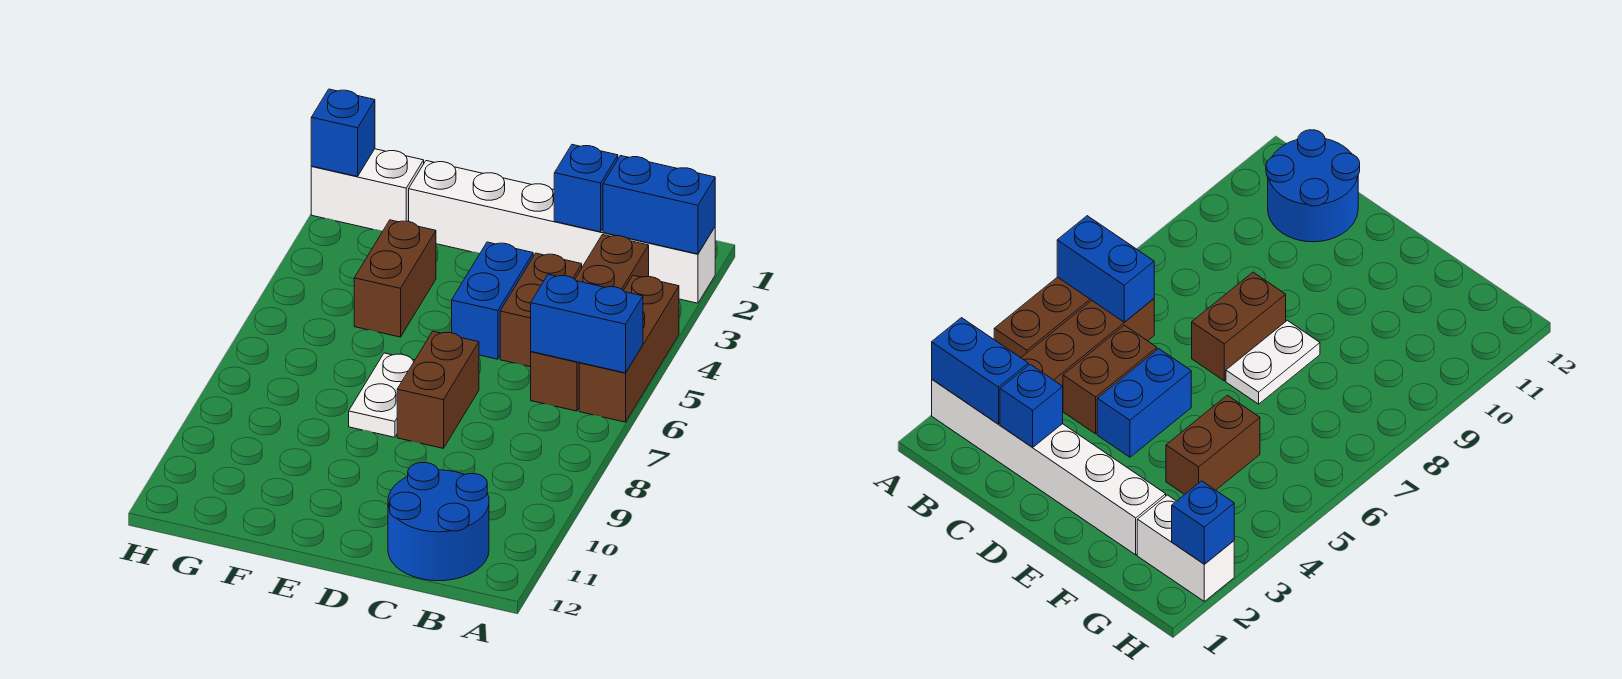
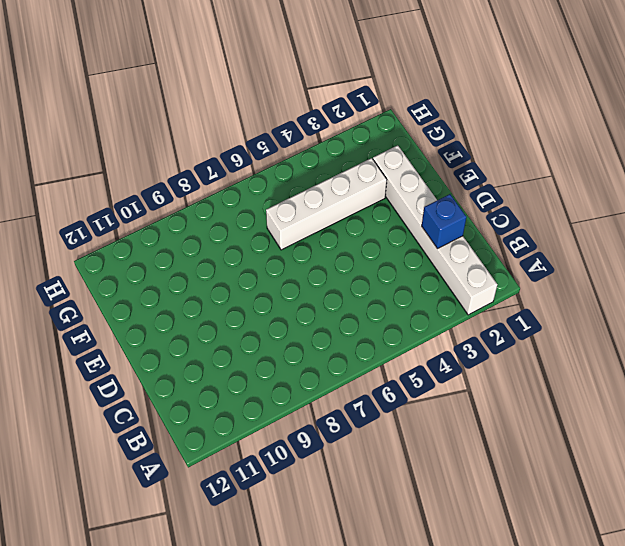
white 1x4 brick [266,158,387,250] -> brown 1x2 brick [354,220,436,337]
none -> brown 1x3 brick [579,275,679,422]
none -> brown 1x4 brick [531,235,649,411]
none -> blue 2x2 round brick [388,463,489,581]

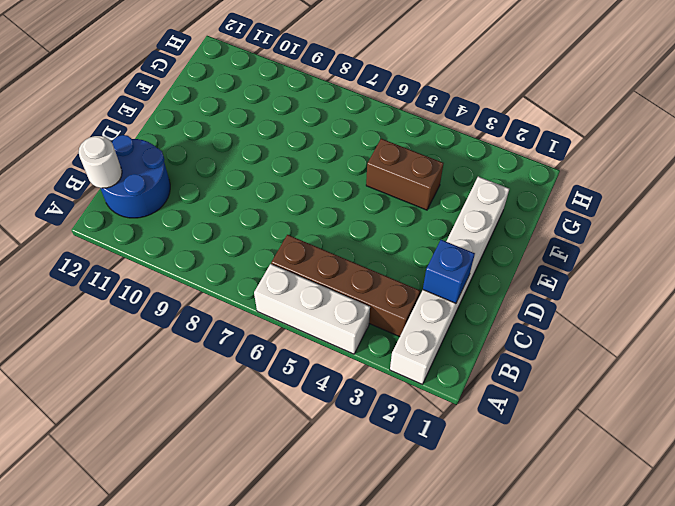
white 1x3 brick [254,264,370,354] -> brown 1x3 brick [579,275,679,422]
white 1x1 round brick [79,136,122,188] -> none
none -> brown 1x2 brick [500,253,582,367]
none -> blue 1x2 brick [452,242,533,359]
none -> brown 1x2 brick [397,331,479,448]

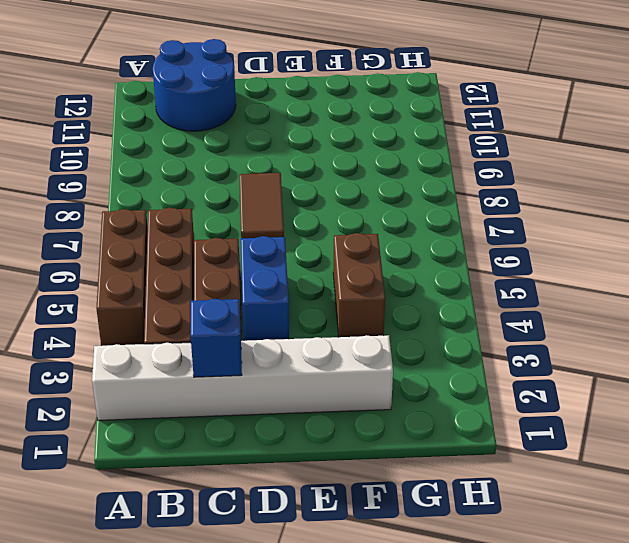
brown 1x2 tile [239,173,284,238] -> brown 1x2 brick [397,331,479,448]
none -> white 1x2 plate [349,353,415,437]
none -> white 1x2 brick [311,149,424,231]
none -> blue 1x2 brick [603,156,715,254]

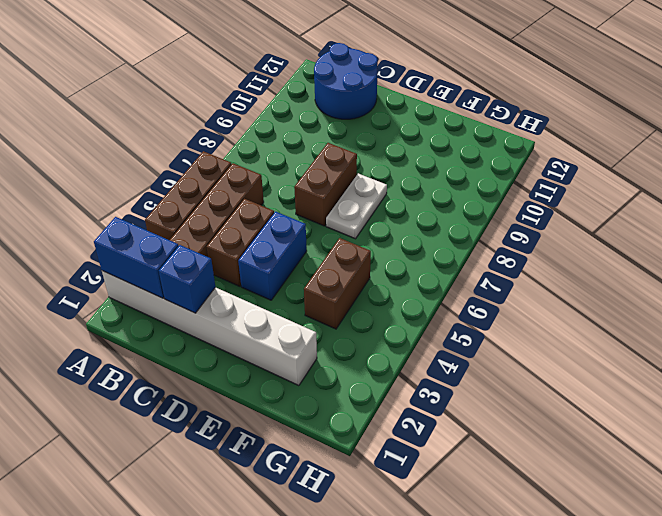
none -> white 1x2 brick [311,149,424,231]
none -> blue 1x2 brick [531,274,643,373]
none -> blue 1x1 brick [311,89,375,177]

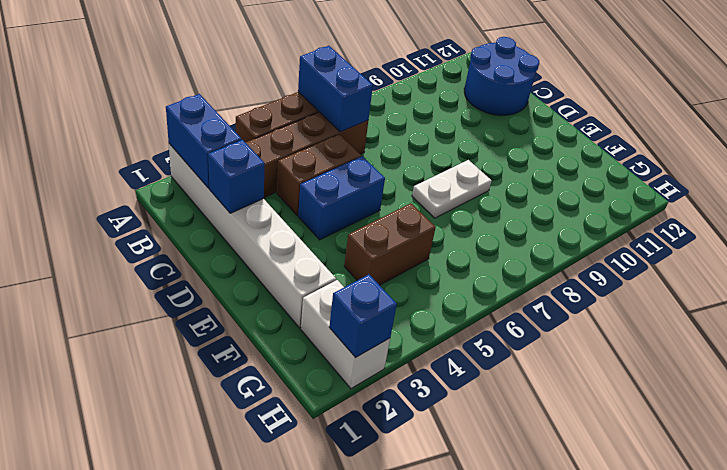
none -> brown 1x2 brick [397,331,479,448]

